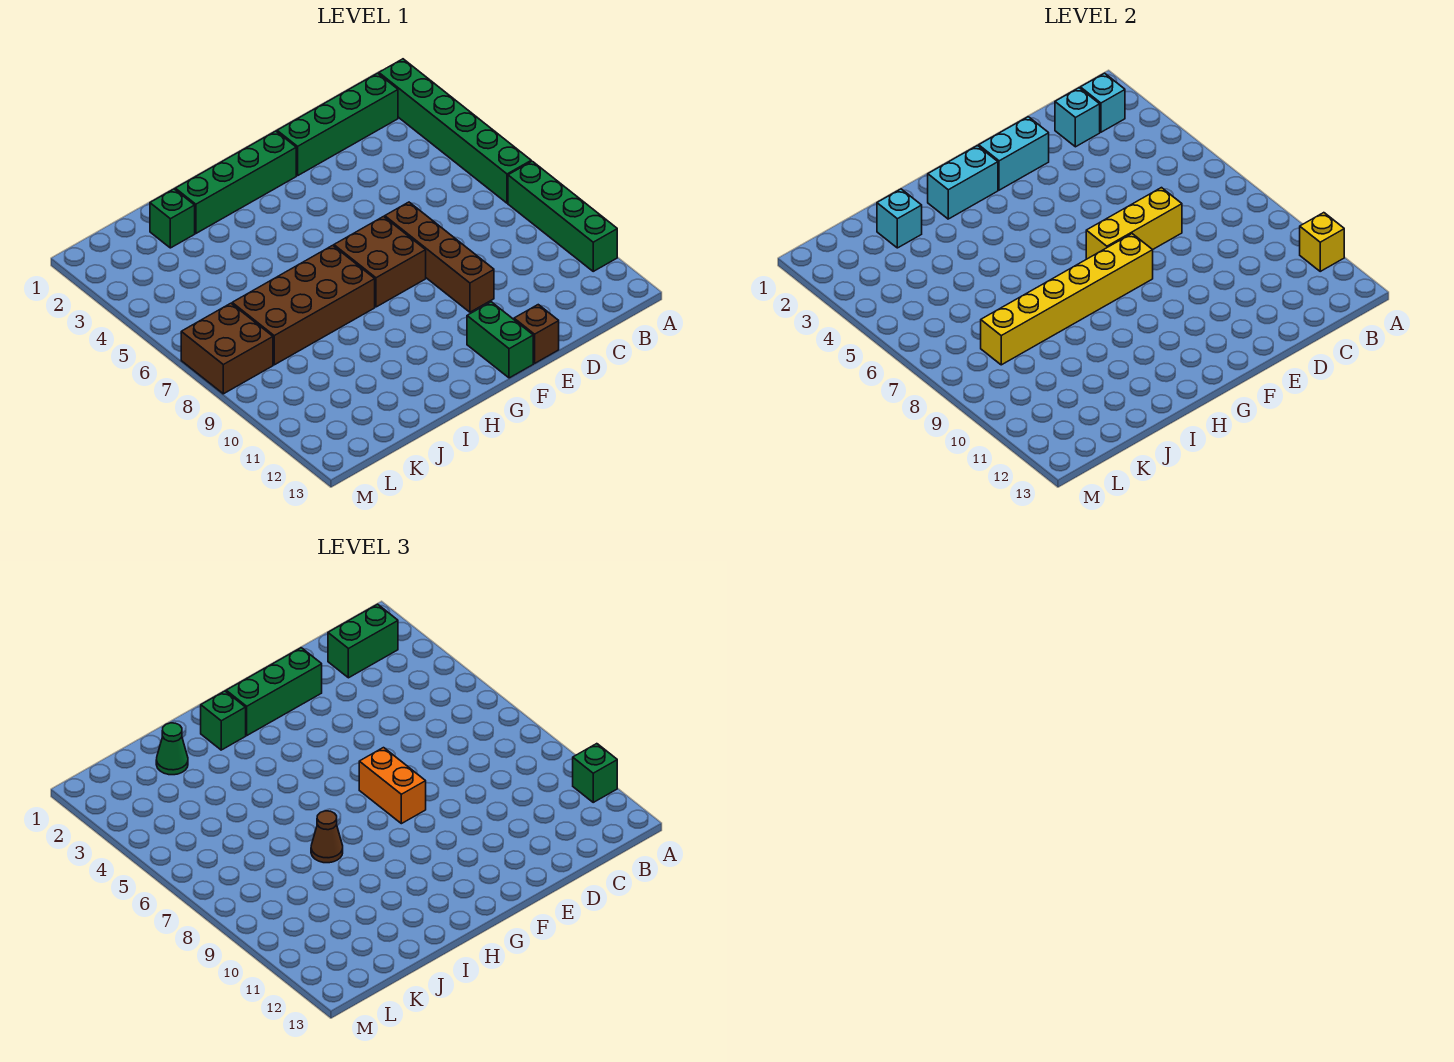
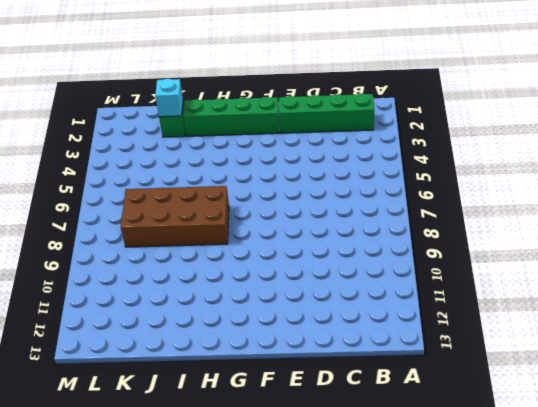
none -> green 1x6 brick [379,59,531,203]
none -> green 1x4 brick [508,161,617,271]
none -> brown 1x4 brick [385,202,494,312]

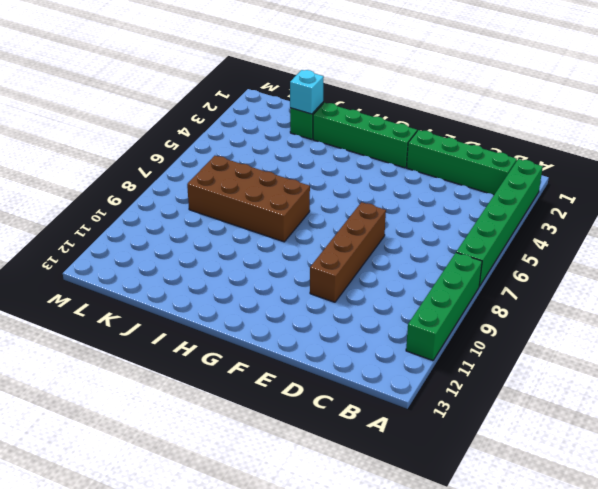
none -> brown 1x1 brick [514,305,559,363]
none -> brown 2x2 brick [334,217,426,307]
none -> green 1x2 brick [467,302,533,378]

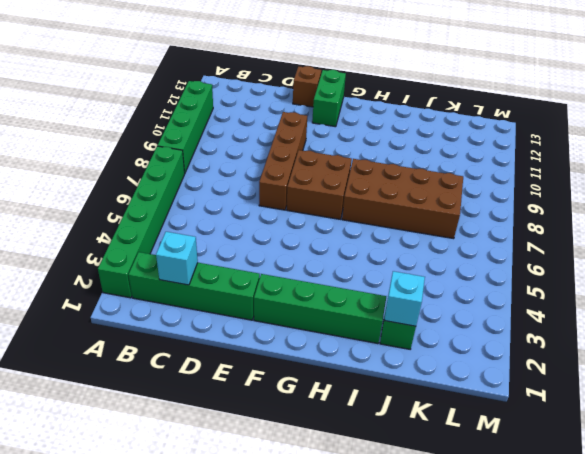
none -> brown 2x2 brick [181,303,273,394]
none -> yellow 1x1 brick [1300,213,1344,271]
none -> cyan 1x1 brick [1080,73,1125,132]

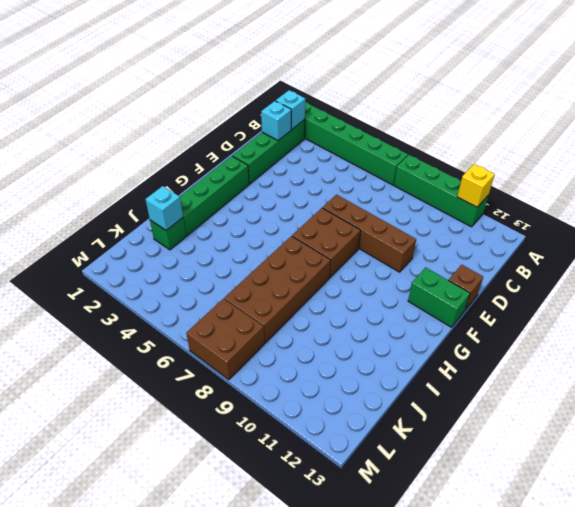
none -> yellow 1x3 brick [1086,188,1182,259]
none -> cyan 1x2 brick [979,117,1049,190]
none -> yellow 1x6 brick [981,234,1153,365]

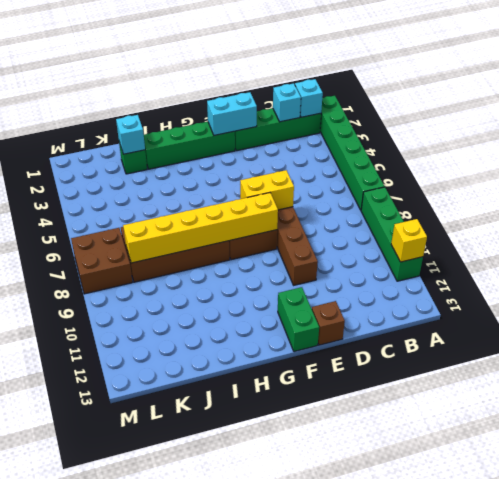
yellow 1x2 brick [240,170,294,210] -> yellow 1x3 brick [1086,188,1182,259]
none -> cyan 1x2 brick [928,146,998,219]
none -> green 1x1 brick [573,744,617,802]
none -> green 1x2 brick [328,604,398,678]

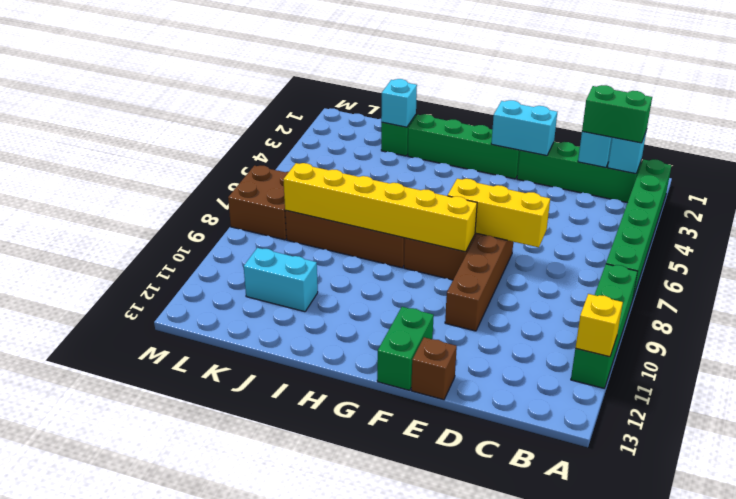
cyan 1x2 brick [244,248,318,312] -> cyan 1x2 brick moved to [928,146,998,219]
none -> green 1x1 brick [573,744,617,802]
none -> green 1x3 brick [226,648,322,735]
none -> orange 1x2 brick [359,748,426,824]

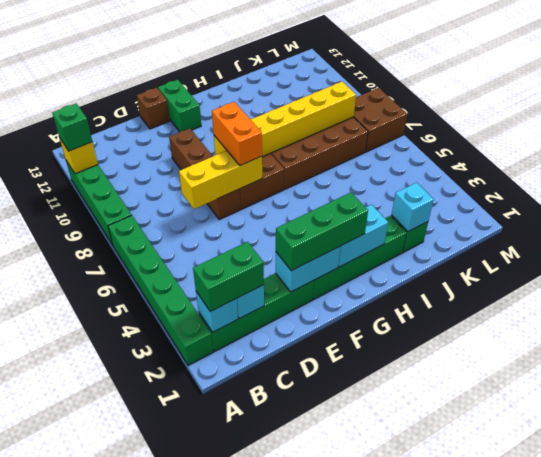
none -> green 1x1 brick [201,691,246,750]
none -> brown 1x1 cone [311,811,343,863]
none -> green 1x1 cone [156,723,188,775]

